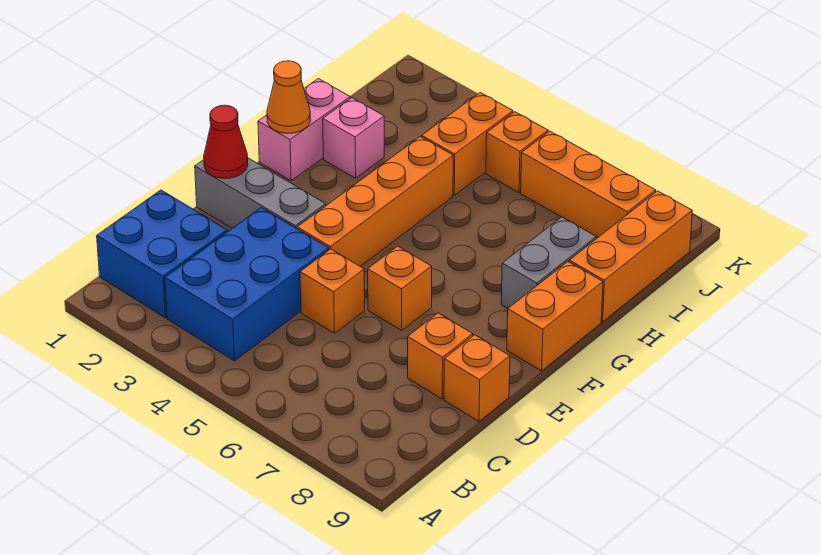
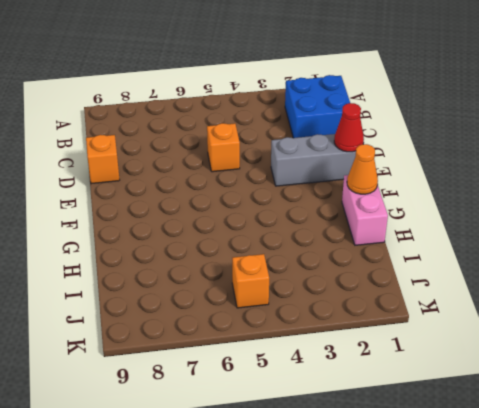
none -> blue 2x3 brick [165,208,329,361]
none -> orange 1x1 brick [408,313,473,399]
none -> orange 1x4 brick [297,137,453,266]

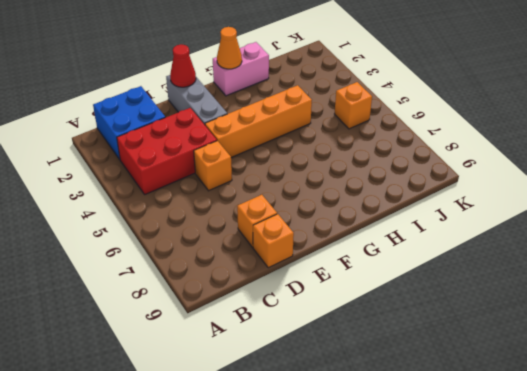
red 2x3 brick [117,108,217,194] -> blue 2x3 brick [165,208,329,361]
none -> orange 1x1 brick [368,246,432,330]
none -> orange 1x2 brick [507,262,603,371]
none -> grey 1x2 brick [501,217,596,308]

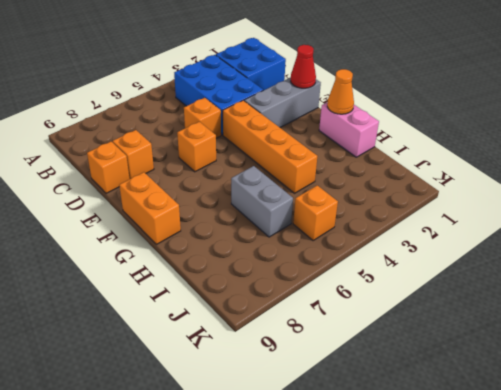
grey 1x2 brick [231,166,293,237] -> grey 1x2 brick moved to [501,217,596,308]
none -> pink 1x1 brick [323,98,384,178]
none -> orange 1x3 brick [569,191,692,322]
none -> orange 1x2 brick [422,93,513,195]

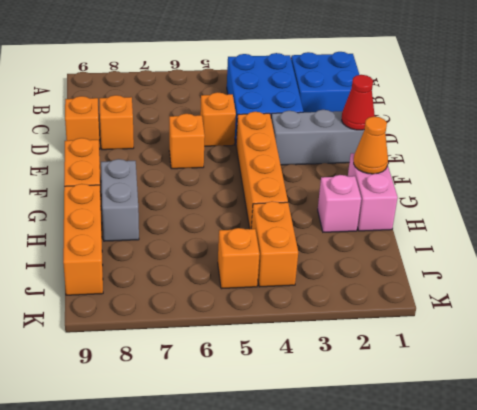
none -> orange 1x3 brick [521,131,656,237]

